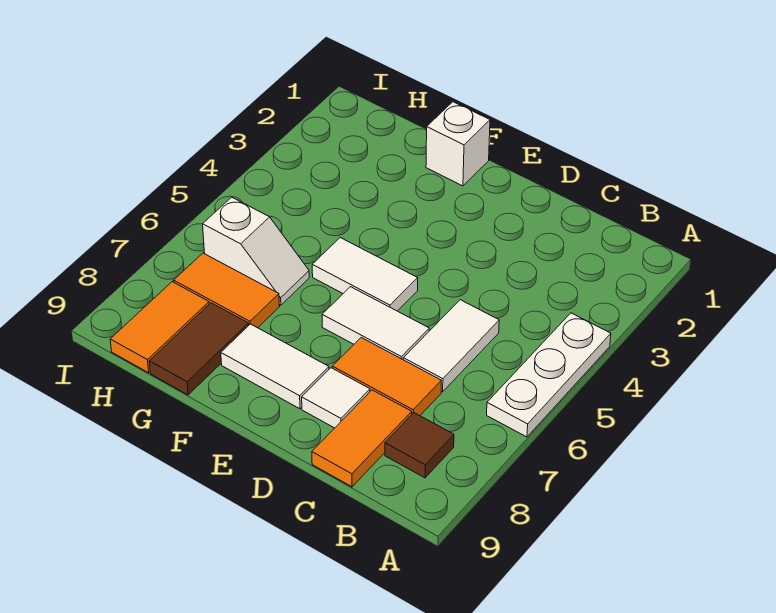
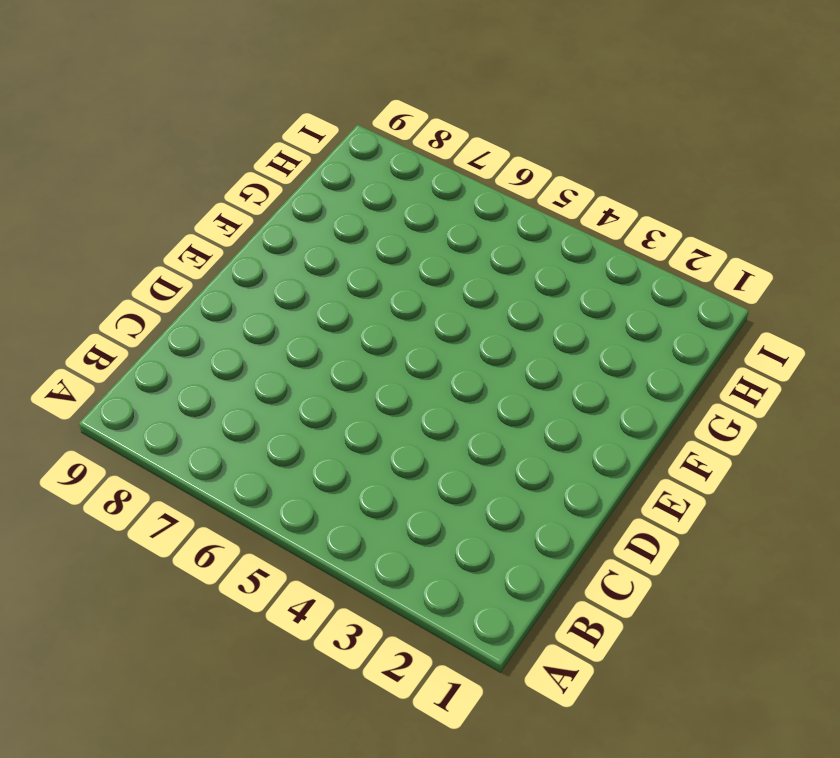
none -> white 1x3 plate [487,313,611,437]
none -> brown 1x1 tile [385,413,454,478]
none -> white 1x2 tile [403,300,499,392]

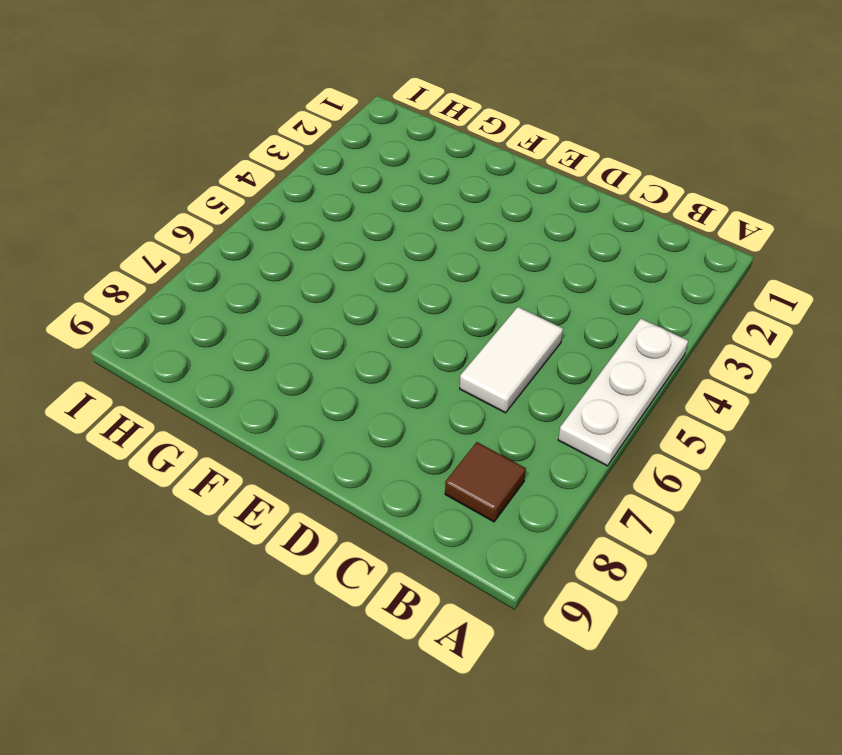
none -> orange 1x2 tile [332,338,441,416]
none -> orange 1x2 tile [312,390,412,487]
none -> white 1x2 tile [322,287,429,359]

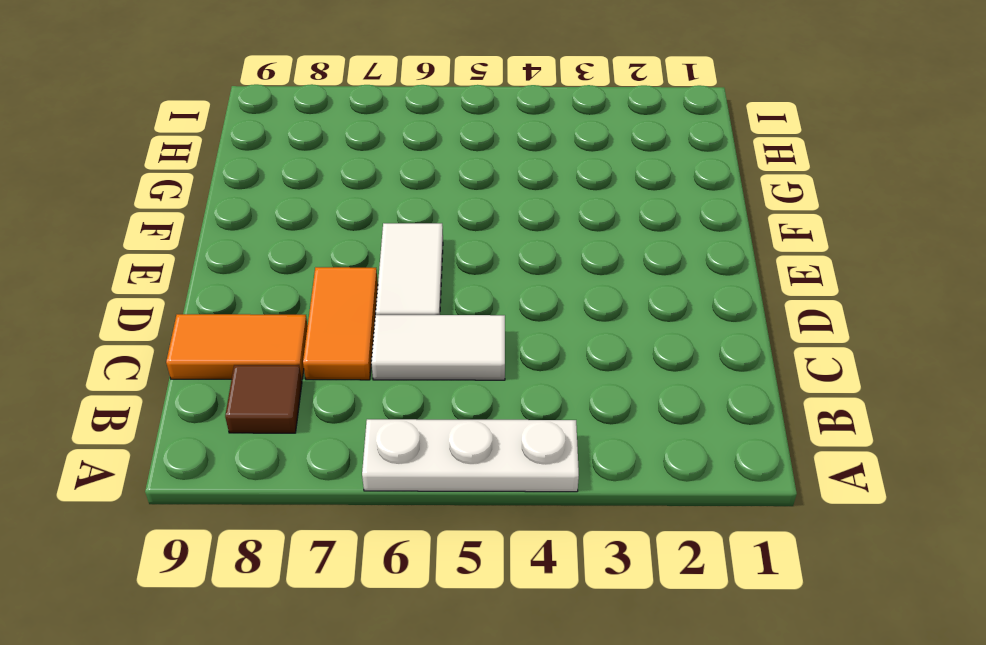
none -> white 1x1 tile [302,368,370,428]
none -> white 1x2 tile [312,238,418,311]
none -> white 1x2 tile [221,324,329,409]

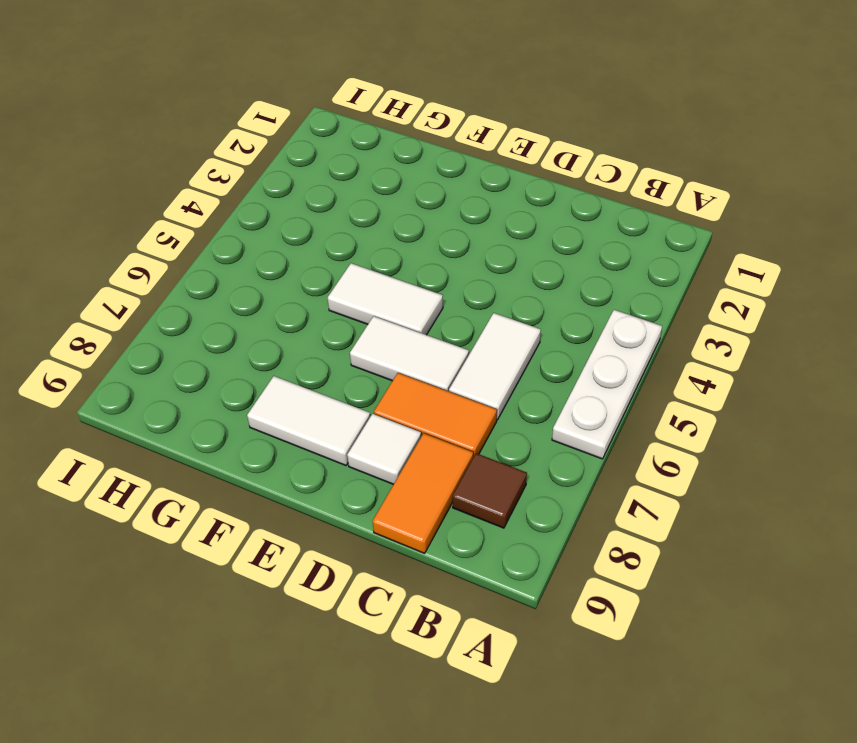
none -> white 1x1 brick [426,102,490,186]
none -> white 1x2 slope [203,197,309,305]
none -> orange 1x2 tile [174,253,280,328]

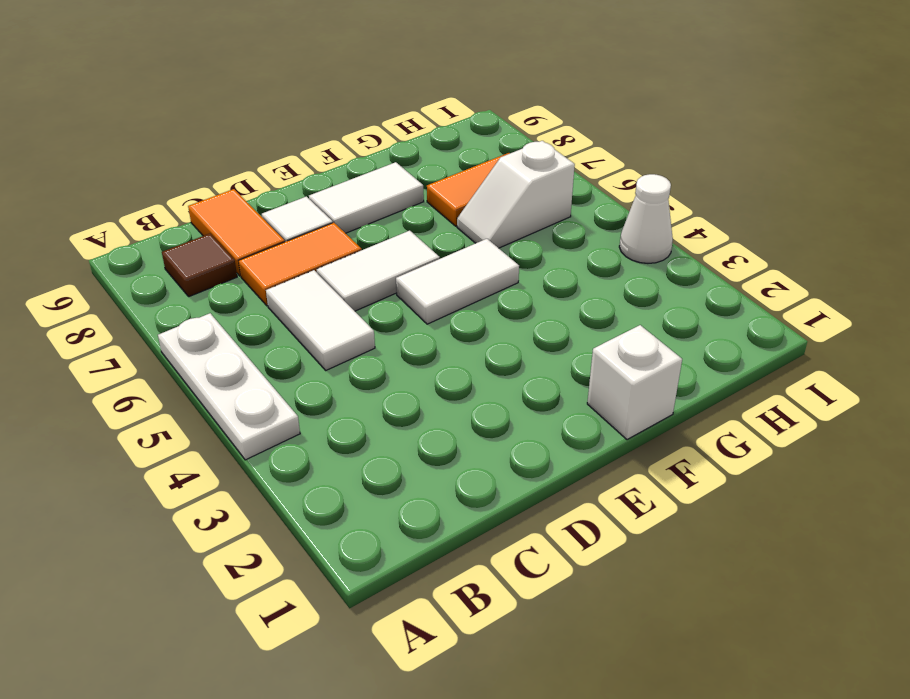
white 1x1 cone [619,174,673,263] -> none
none -> brown 1x2 tile [149,303,249,395]
none -> orange 1x2 tile [110,282,209,373]

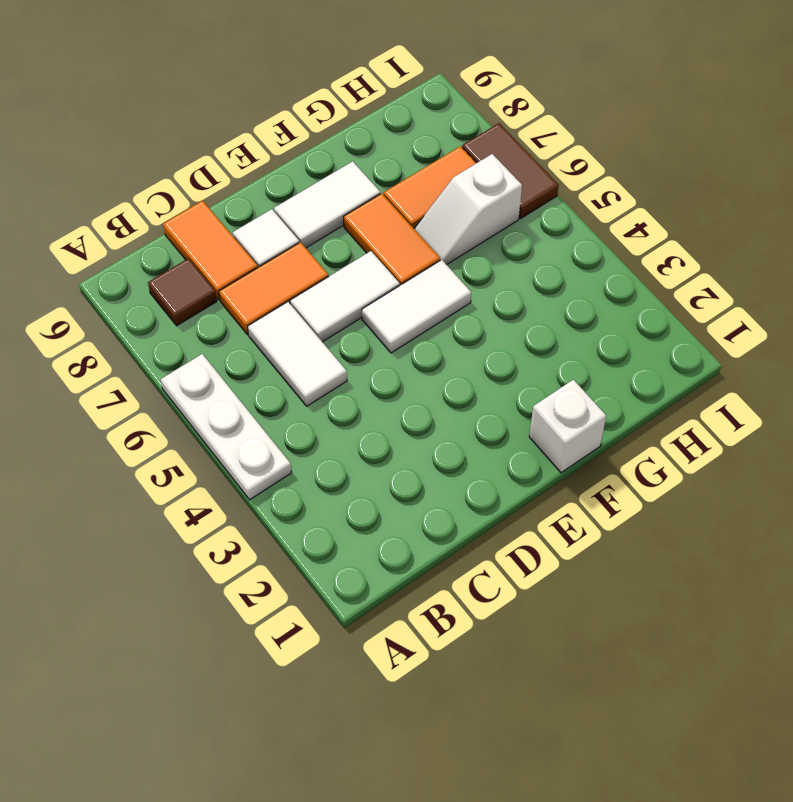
orange 1x2 tile [344,194,440,285] -> orange 1x2 tile moved to [110,282,209,373]
brown 1x2 tile [462,123,559,218] -> brown 1x2 tile moved to [149,303,249,395]

